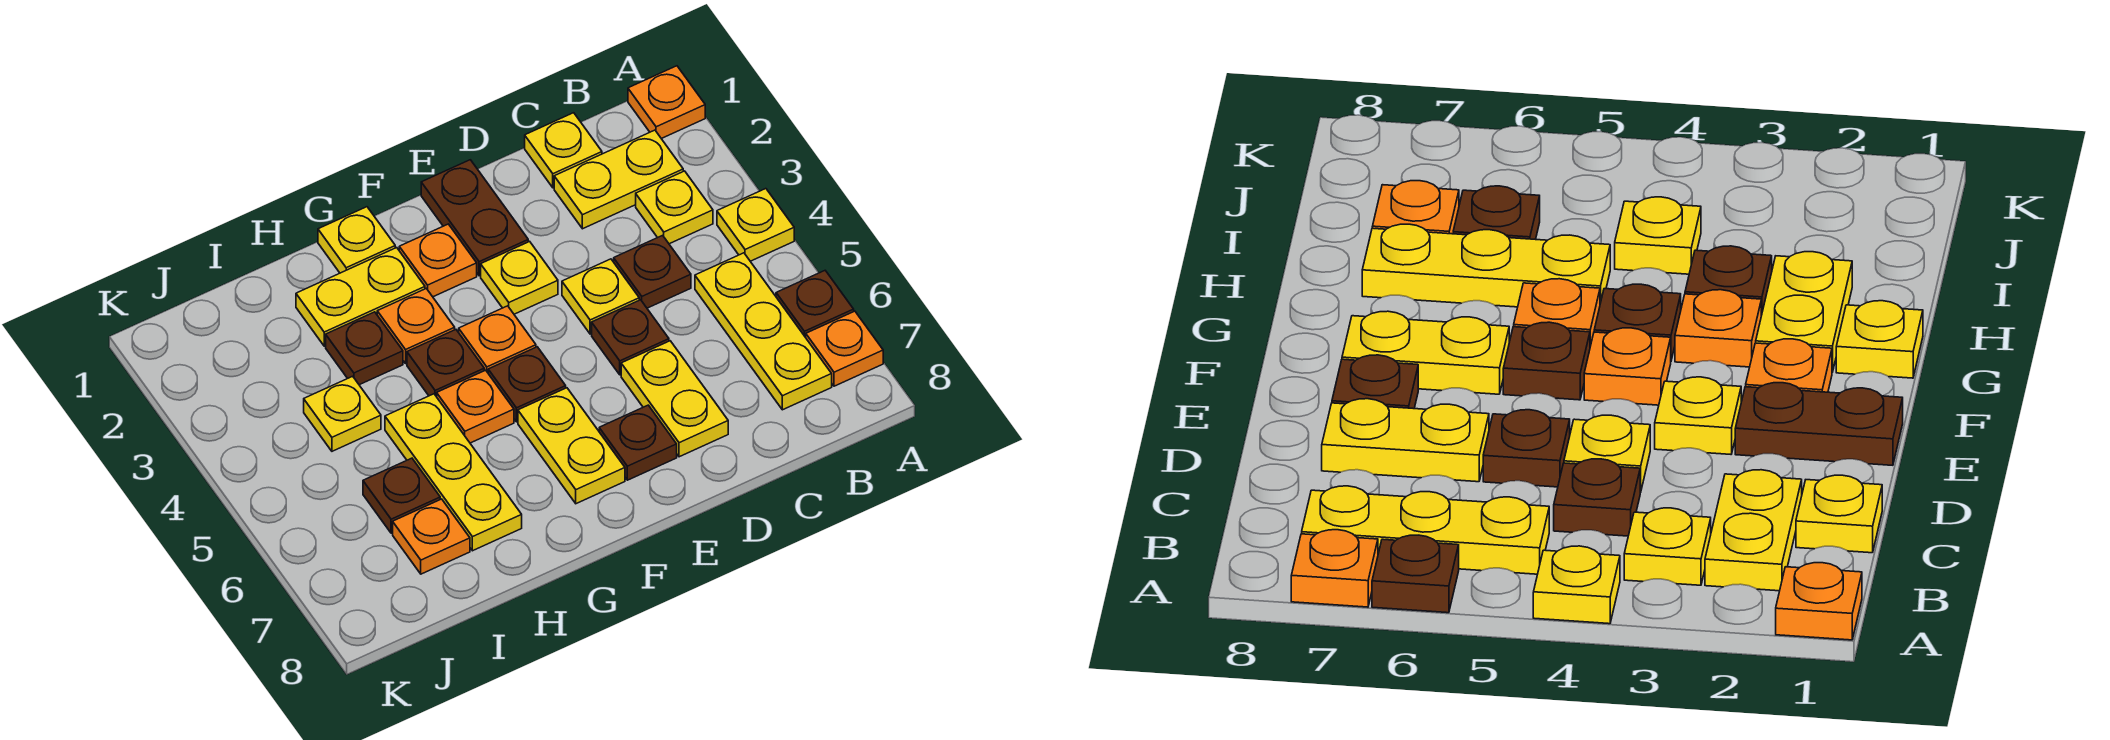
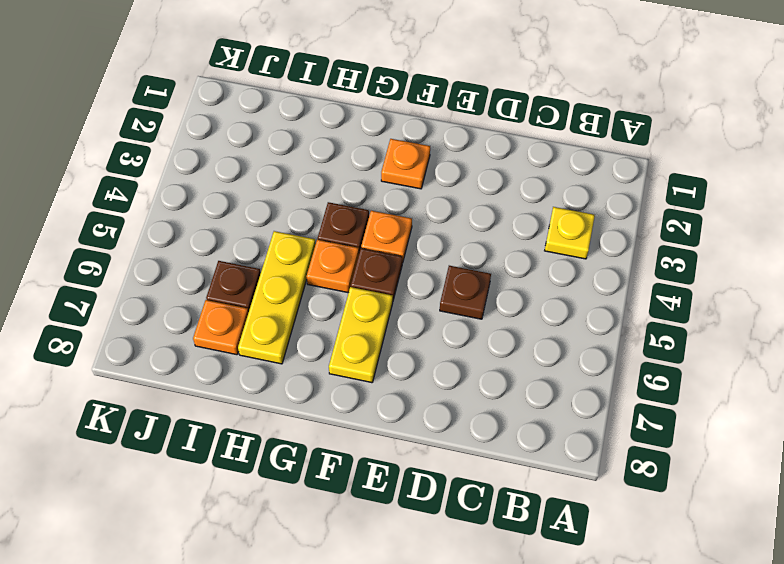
none -> orange 1x1 plate [628,66,705,139]
none -> yellow 1x1 plate [717,189,794,261]
none -> brown 1x1 plate [776,271,854,337]

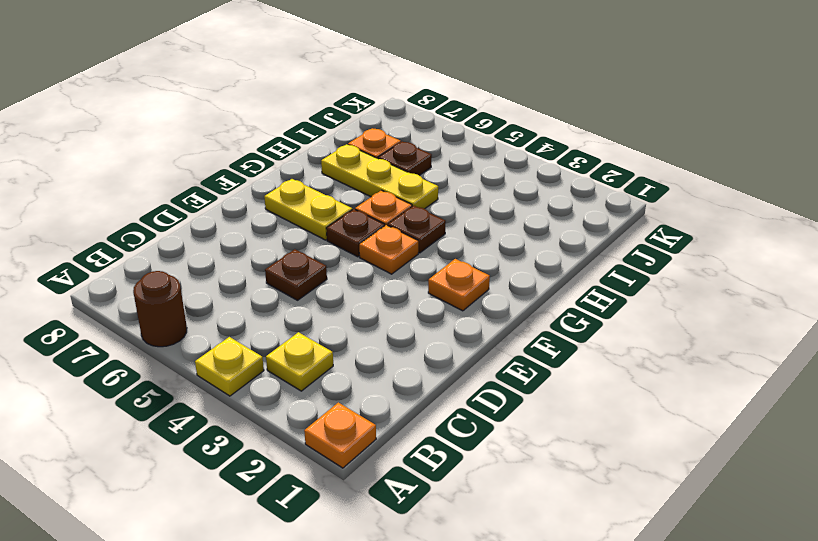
brown 1x1 round brick [133,271,187,347] -> brown 1x1 plate [776,271,854,337]
none -> orange 1x1 plate [806,311,883,386]
none -> yellow 1x2 plate [554,130,683,229]
none -> yellow 1x3 plate [695,253,832,410]

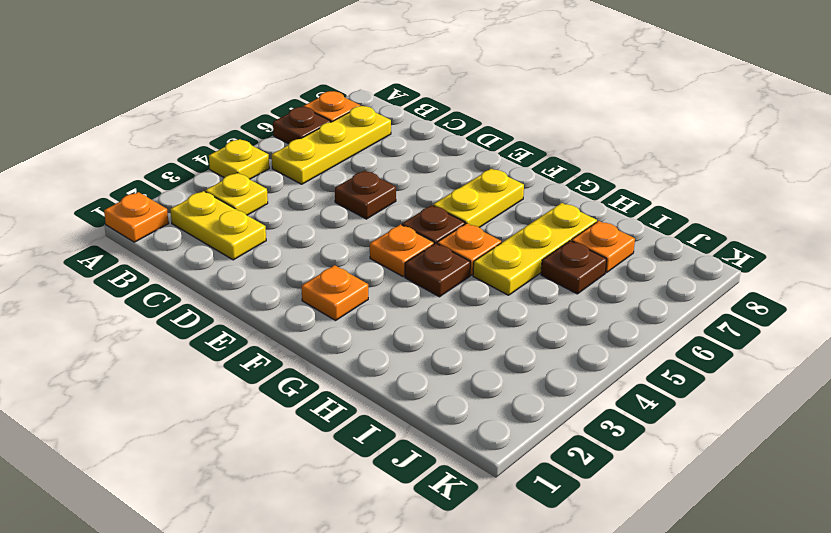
none -> yellow 1x1 plate [525,113,602,188]
none -> brown 1x1 plate [614,235,691,308]
none -> yellow 1x1 plate [562,259,639,334]

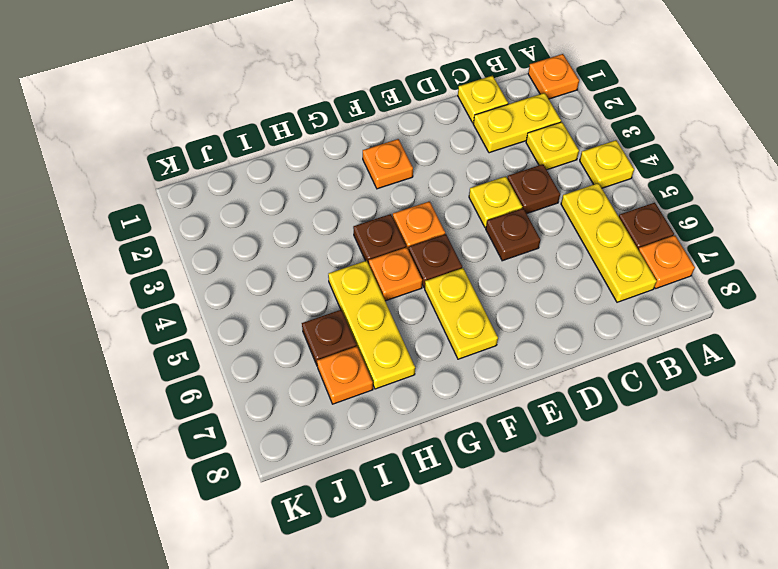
none -> yellow 1x2 plate [621,341,728,457]
none -> brown 1x2 plate [421,160,528,276]
none -> yellow 1x1 plate [481,241,558,314]

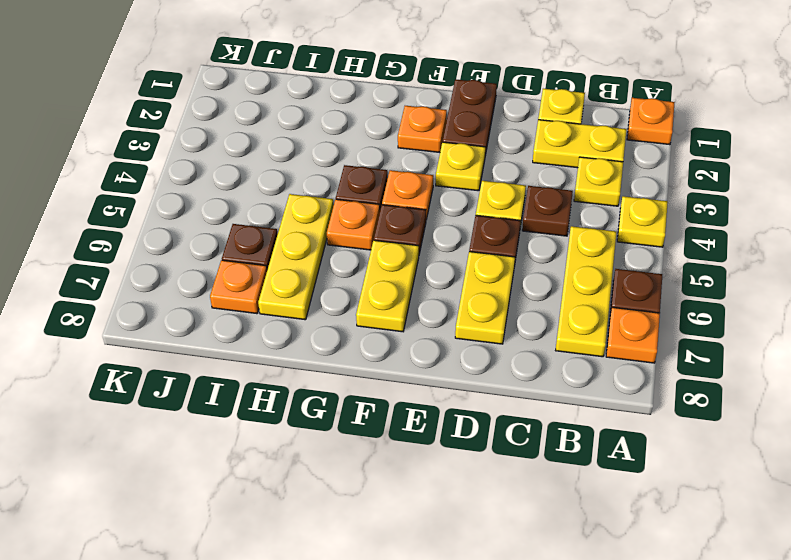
none -> brown 1x1 plate [599,405,677,480]
none -> yellow 1x1 plate [318,207,395,273]
none -> yellow 1x2 plate [296,248,425,346]

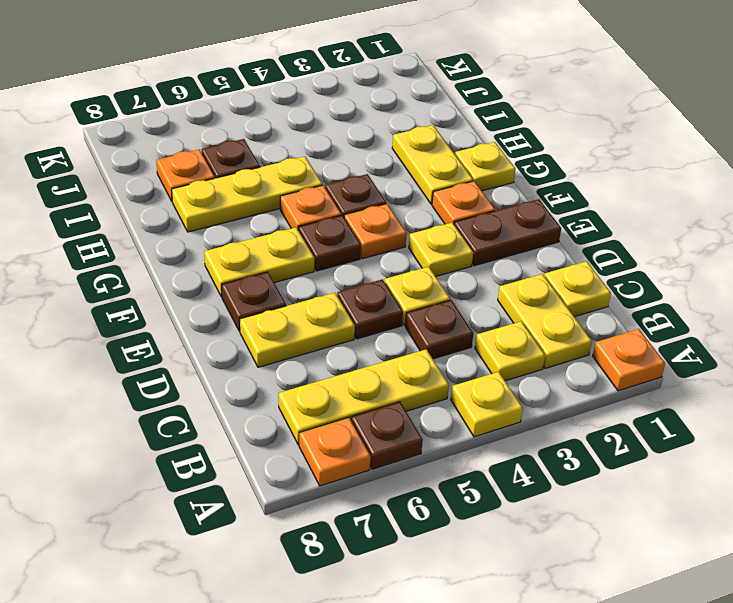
none -> orange 1x1 plate [377,289,455,363]
none -> brown 1x1 plate [326,312,403,385]
none -> yellow 1x1 plate [304,376,381,451]

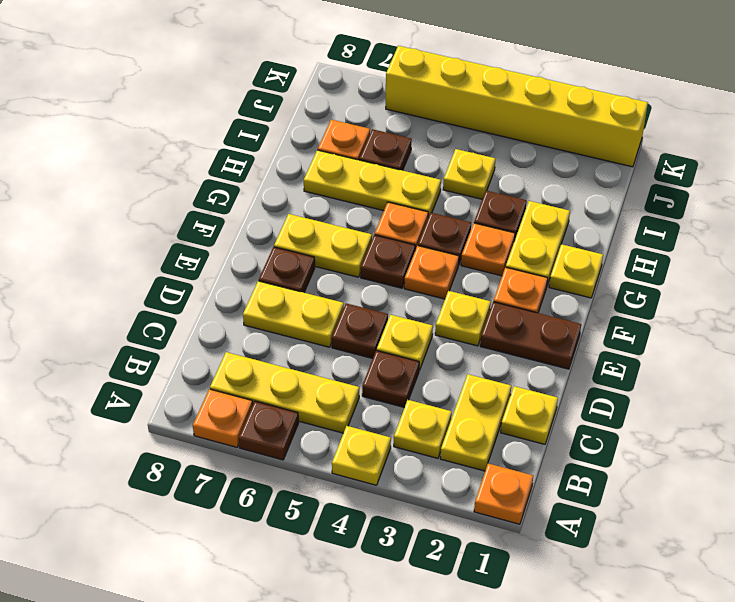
yellow 1x6 brick [386,46,648,167] -> none

